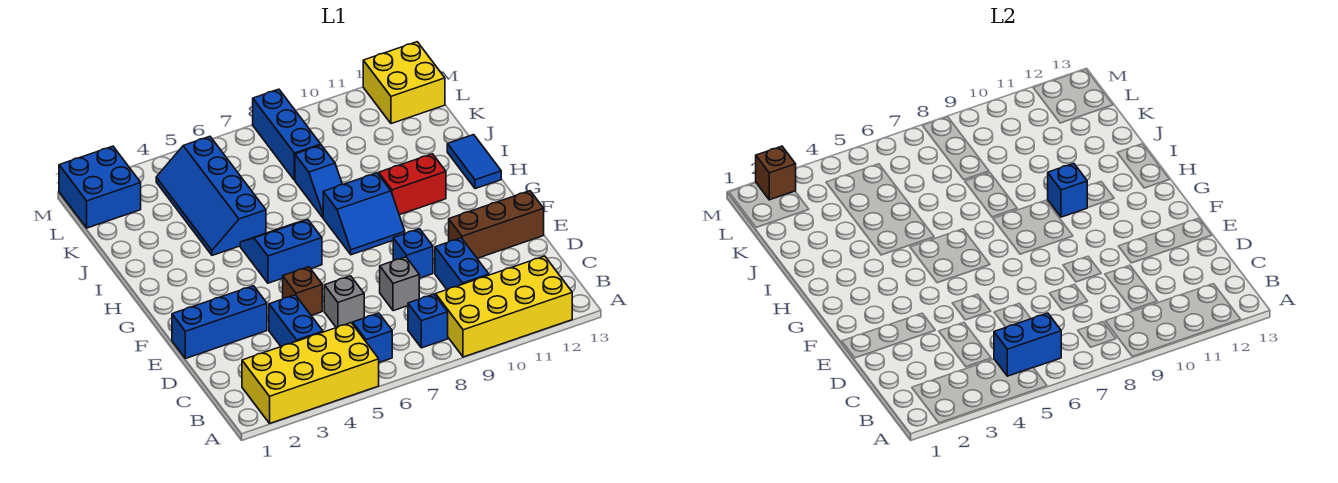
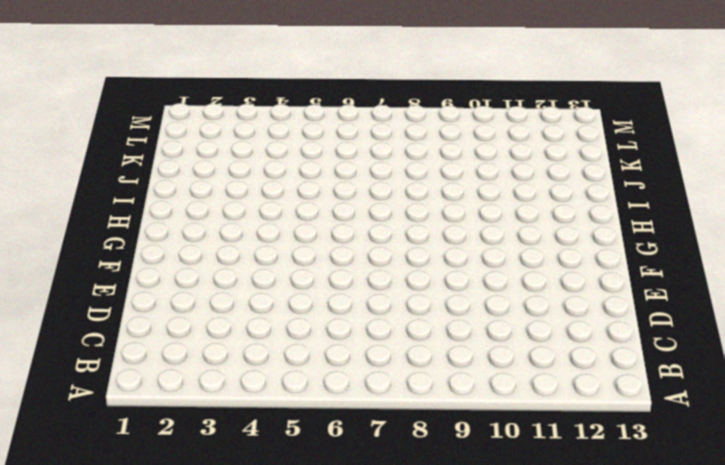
none -> yellow 2x4 brick [242,323,379,423]
none -> yellow 2x4 brick [436,256,572,357]
none -> blue 1x1 brick [353,313,392,362]

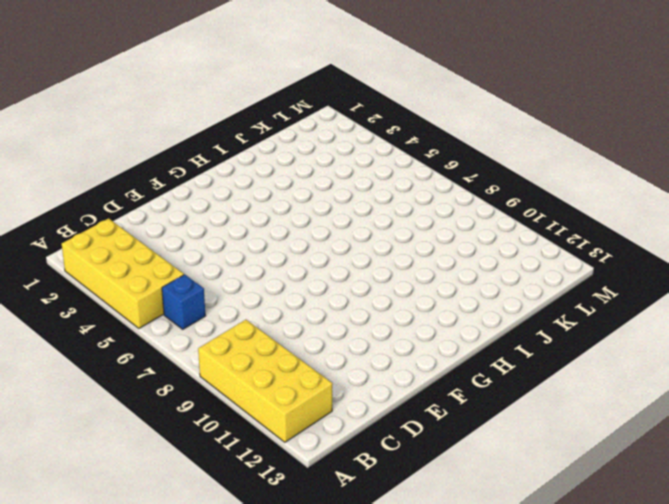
none -> blue 1x1 brick [408,294,448,348]
none -> blue 1x2 brick [269,295,323,346]
none -> blue 1x2 brick [435,238,489,289]

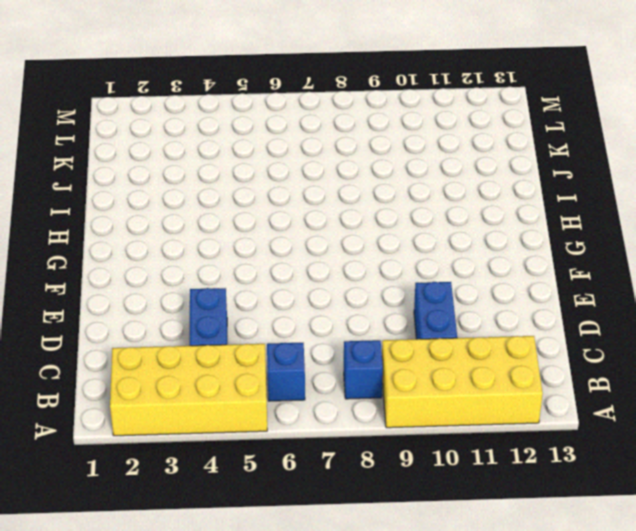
none -> grey 1x1 brick [324,276,364,328]
none -> grey 1x1 brick [380,257,419,311]
none -> blue 1x3 brick [172,286,267,359]

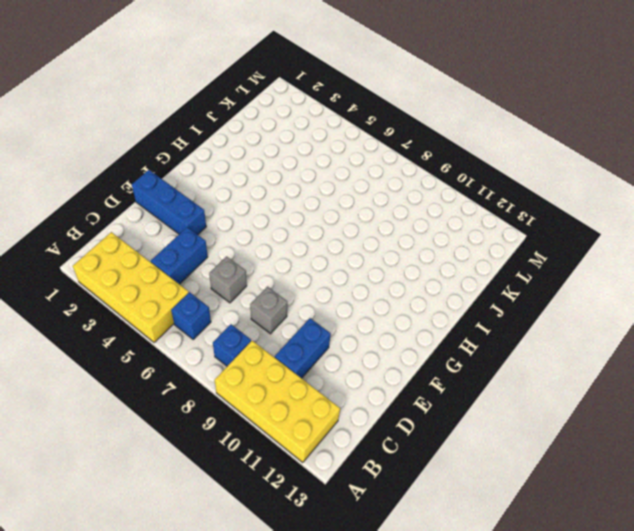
none -> brown 1x1 brick [283,267,322,315]
none -> blue 1x1 brick [393,229,433,278]
none -> brown 1x3 brick [449,191,544,258]

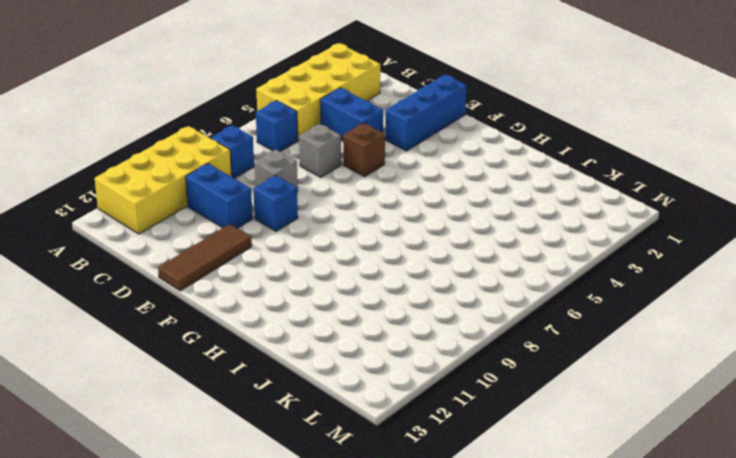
brown 1x3 tile [158,224,252,291] -> brown 1x3 brick [449,191,544,258]
none -> blue 2x2 slope [240,220,322,283]
none -> blue 2x2 slope [323,173,405,255]
none -> red 1x2 brick [379,154,446,215]

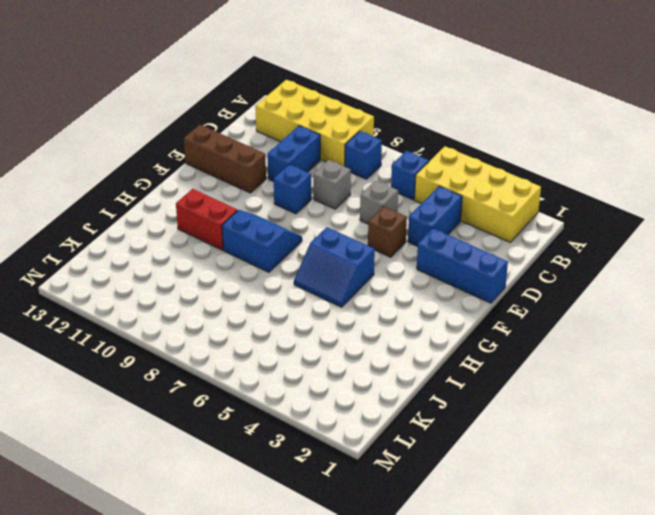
none -> blue 1x2 tile [447,135,501,189]
none -> blue 2x4 slope [156,136,266,255]
none -> blue 1x2 slope [295,145,342,217]

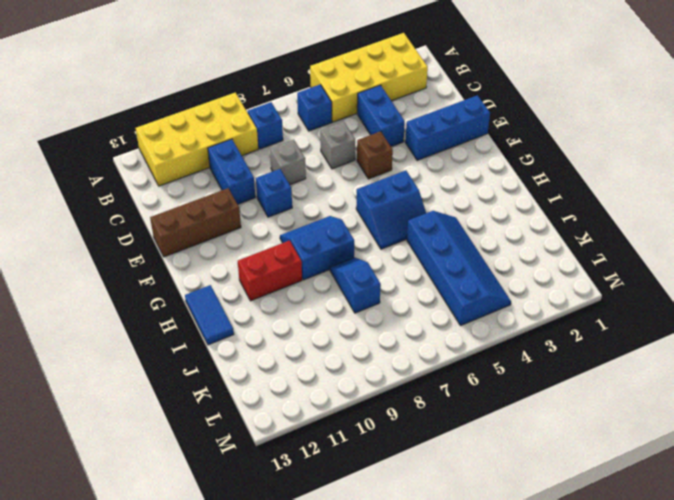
none -> blue 1x3 brick [253,89,321,180]
none -> blue 2x2 brick [59,146,141,228]
none -> yellow 2x2 brick [363,42,445,124]

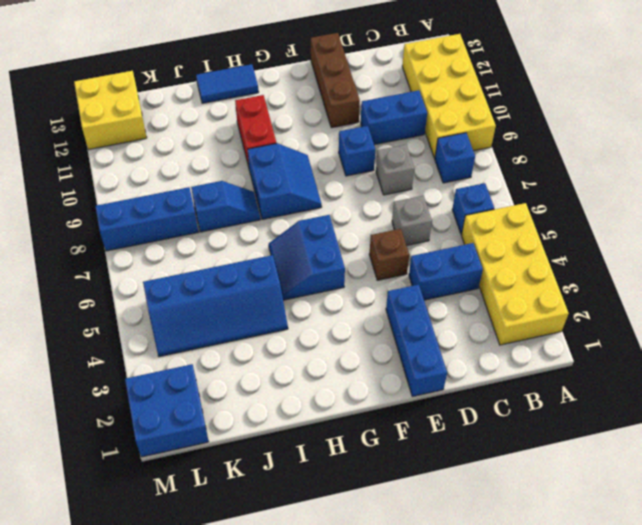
none -> blue 1x2 brick [994,313,1061,376]
none -> blue 1x1 brick [1048,163,1087,217]
none -> brown 1x1 brick [756,146,796,200]

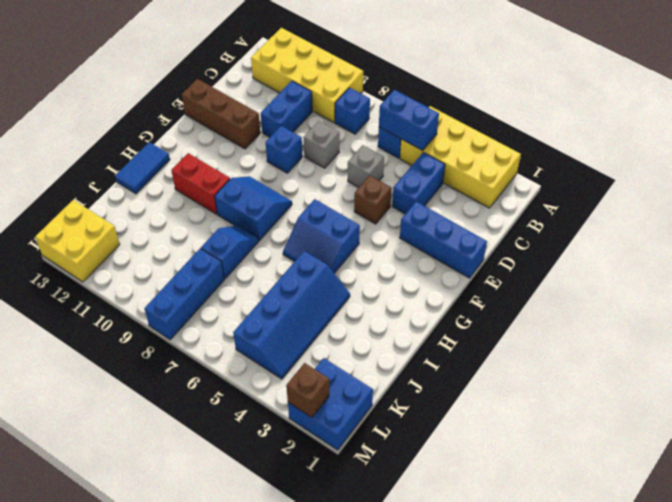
none -> blue 1x1 brick [1048,163,1087,217]

